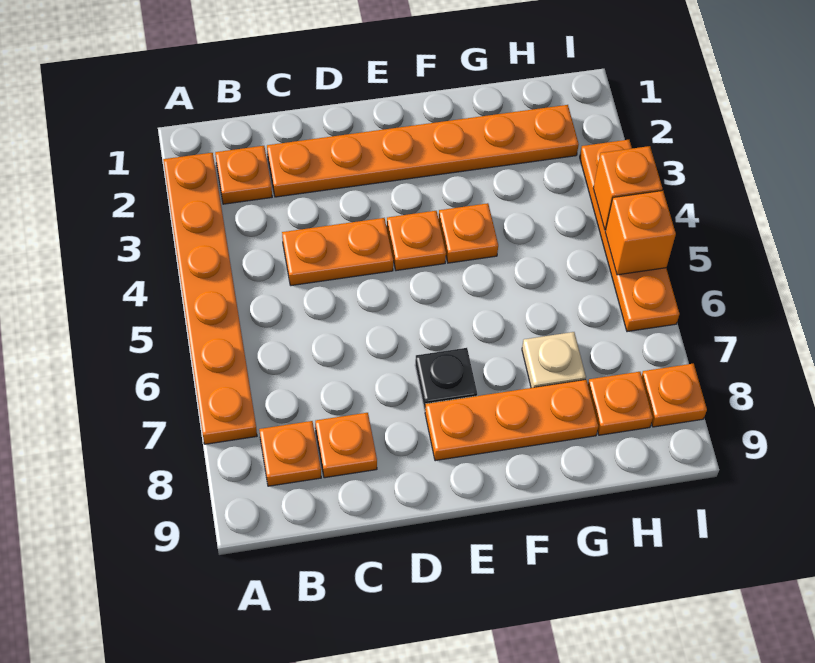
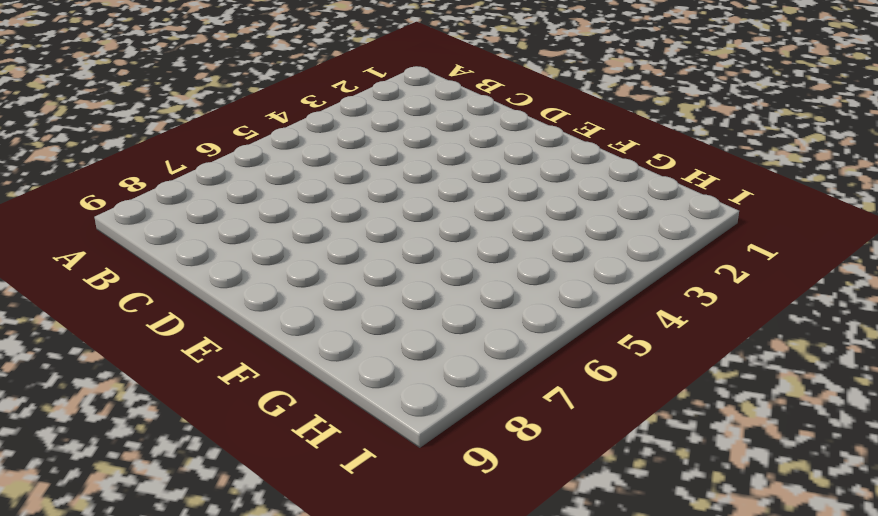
none -> orange 1x6 plate [163,153,257,444]
none -> orange 1x1 plate [215,146,272,204]
none -> orange 1x1 plate [259,421,321,486]

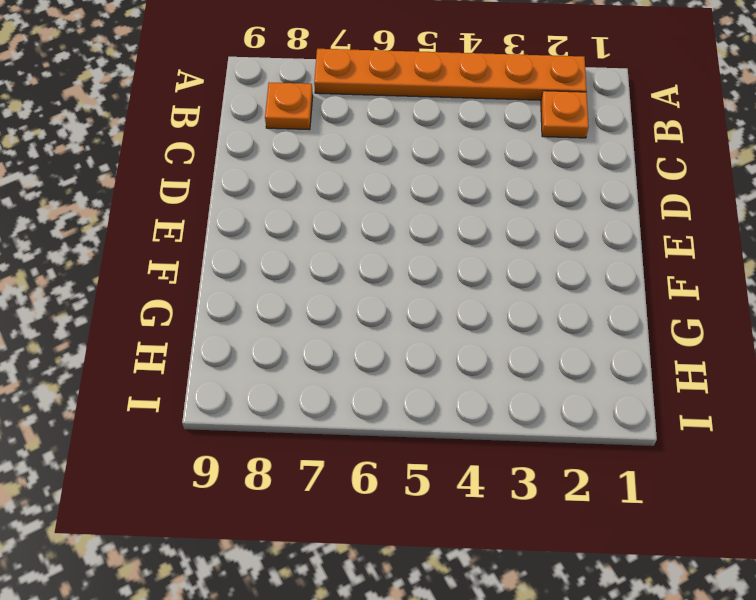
none -> orange 1x6 plate [267,105,579,197]
none -> orange 1x2 plate [282,218,393,286]
none -> orange 1x1 plate [315,413,377,478]

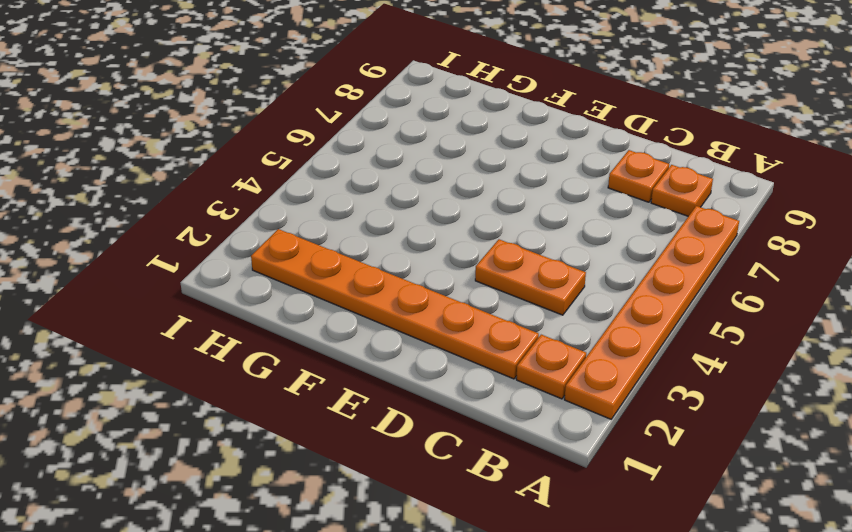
none -> orange 1x1 plate [387,211,446,271]
none -> black 1x1 plate [415,348,477,410]
none -> orange 1x3 plate [425,380,598,461]

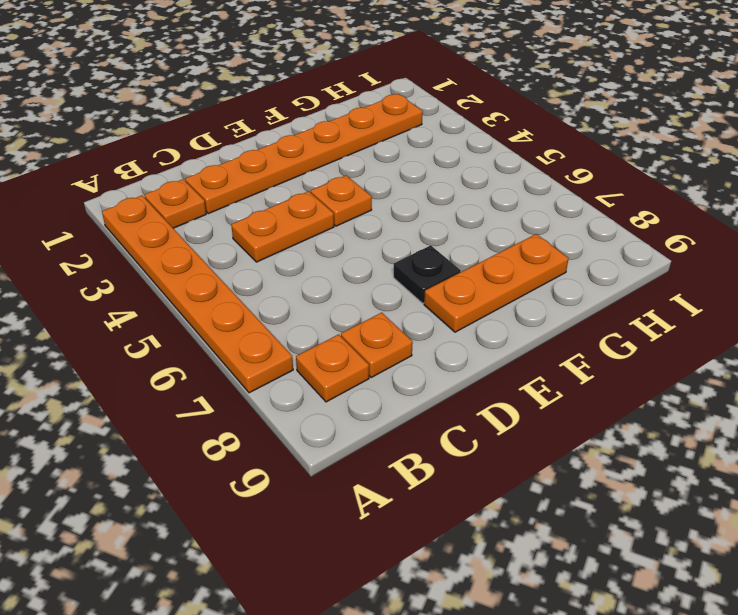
none -> orange 1x1 plate [438,203,498,263]
none -> tan 1x1 plate [522,332,586,388]
none -> orange 1x1 plate [588,372,653,435]

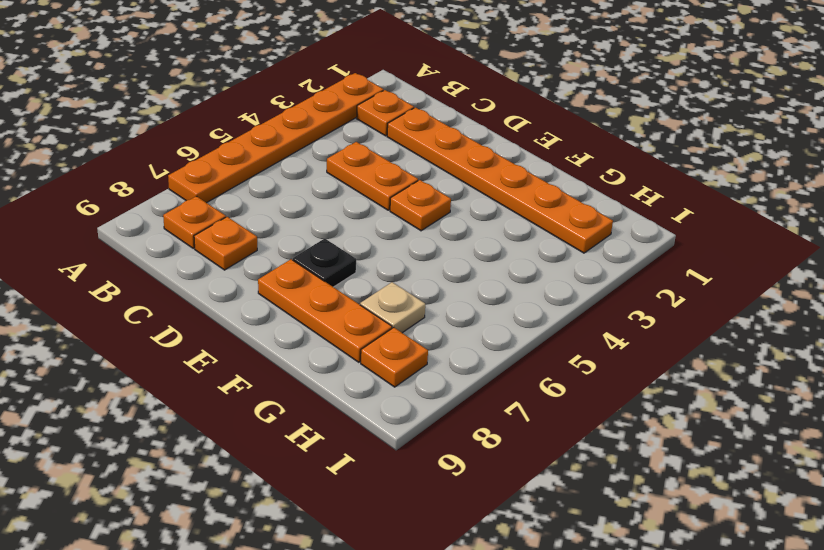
none -> orange 1x1 plate [438,203,498,263]
none -> orange 1x4 plate [580,140,679,332]
none -> orange 1x1 plate [642,364,707,427]

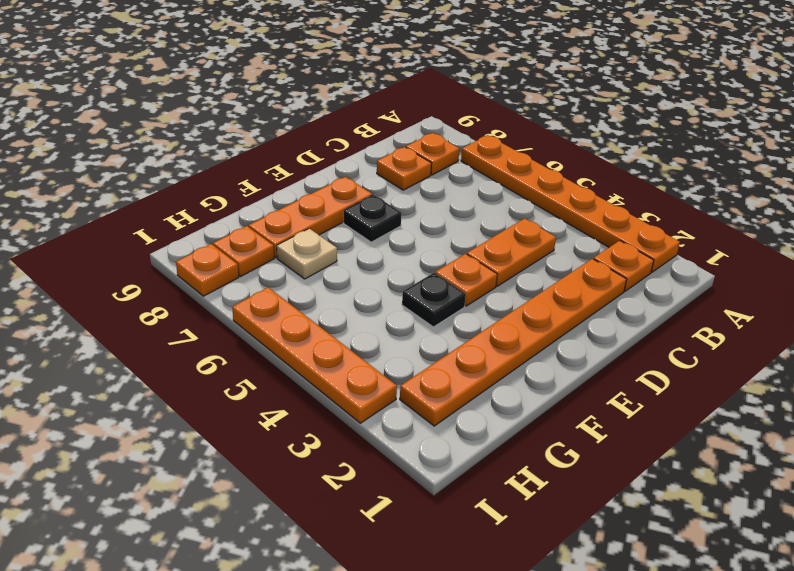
black 1x1 plate [402,273,466,327] -> orange 1x1 plate [438,203,498,263]
none -> orange 1x1 brick [593,146,662,230]
none -> orange 1x1 brick [605,191,676,275]

